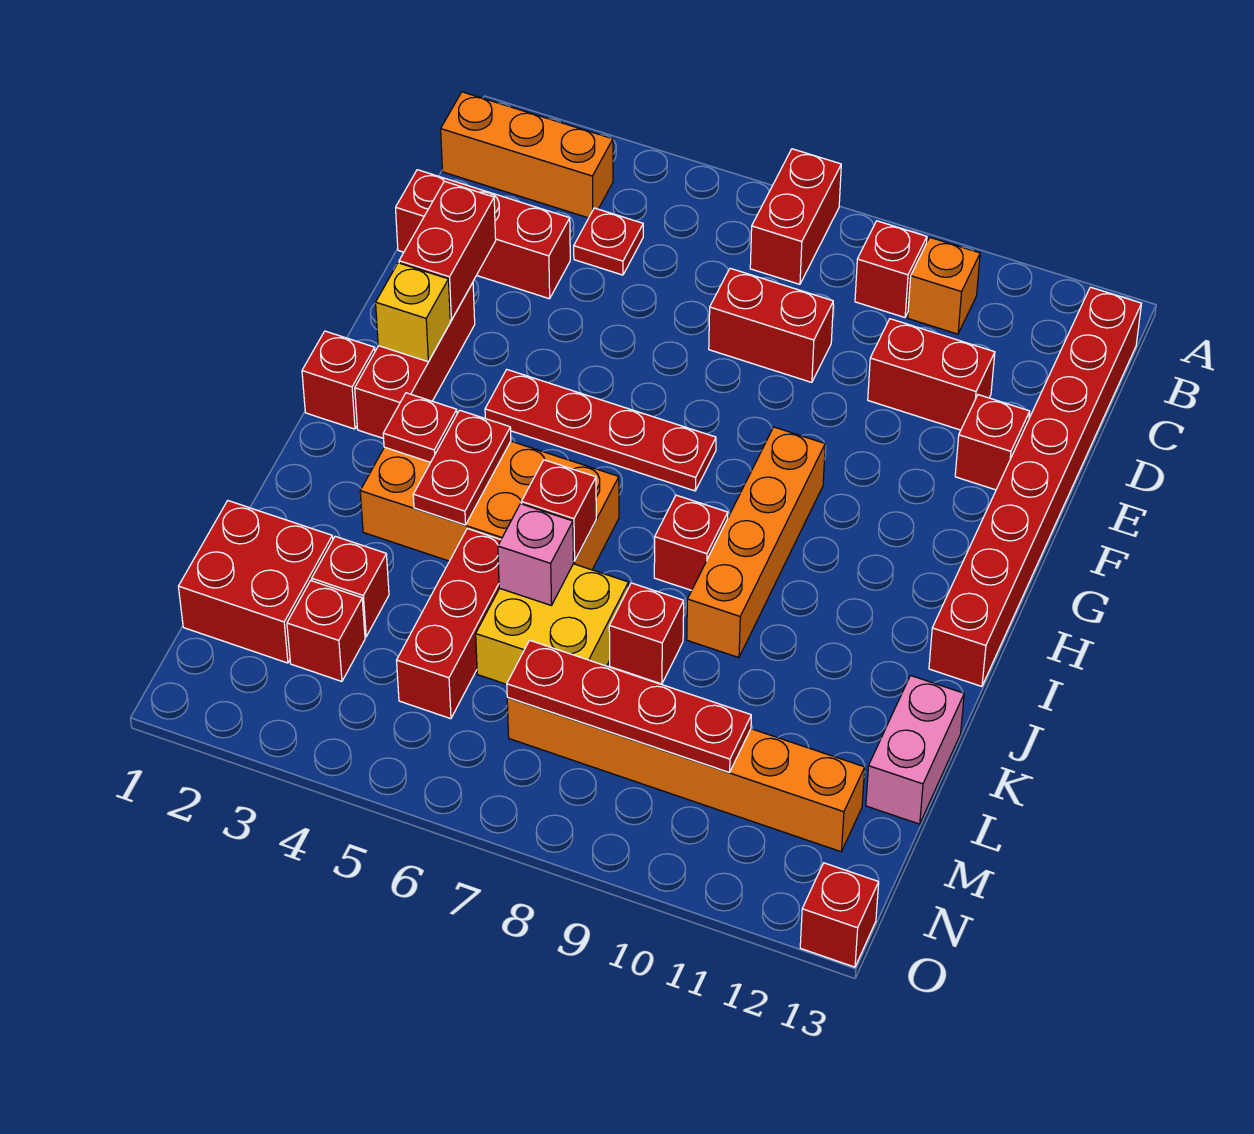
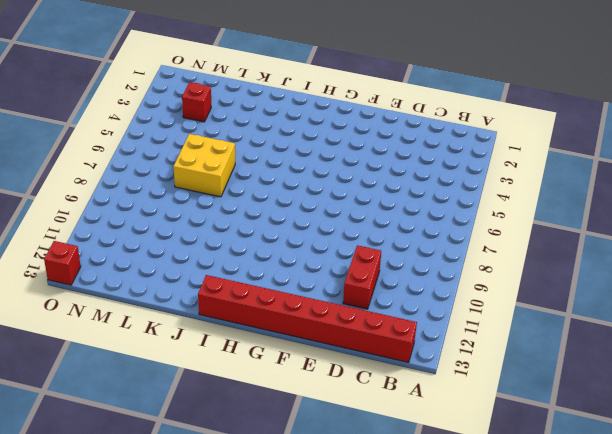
none -> red 1x2 brick [750,149,841,284]
none -> orange 1x3 brick [441,92,613,218]
none -> red 1x1 brick [855,221,927,317]
none -> orange 1x1 brick [908,238,980,334]

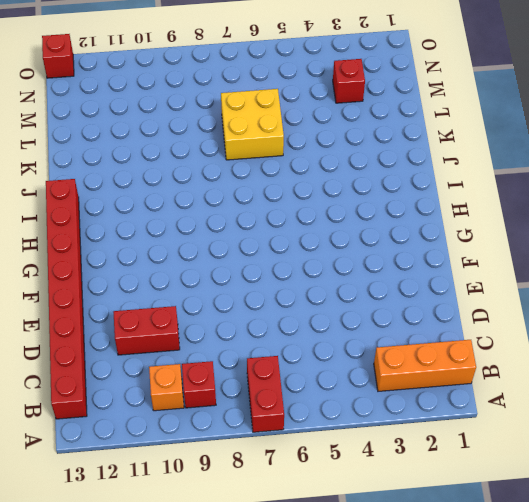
none -> red 1x1 plate [574,208,643,275]
none -> red 1x3 brick [396,170,570,299]
none -> red 1x2 brick [709,268,833,382]
none -> red 1x1 brick [955,395,1030,490]

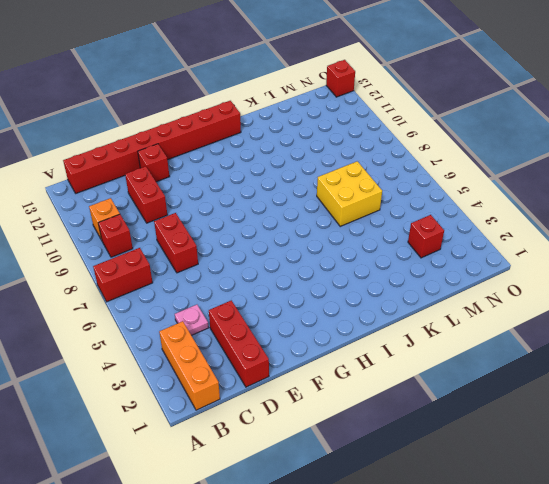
pink 1x1 plate [175,305,209,335] -> red 1x1 plate [574,208,643,275]
none -> red 1x3 brick [355,283,475,439]
none -> red 1x4 plate [485,370,716,491]
none -> orange 1x4 brick [687,427,825,658]
none -> red 1x1 brick [302,331,375,429]

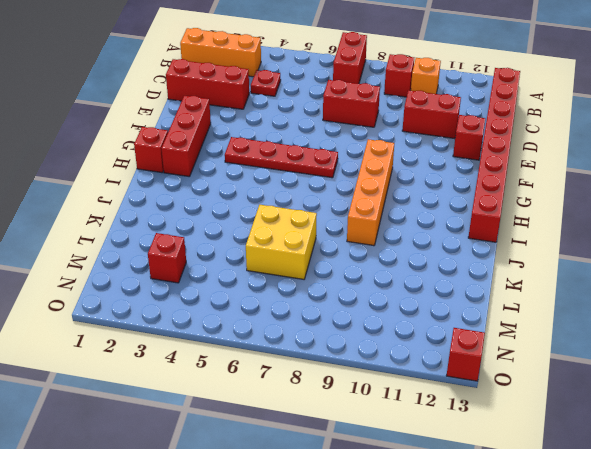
none -> orange 2x4 brick [360,441,619,570]
none -> red 1x1 brick [654,495,728,590]
none -> red 1x3 brick [397,529,501,719]
none -> red 1x1 brick [609,583,684,684]

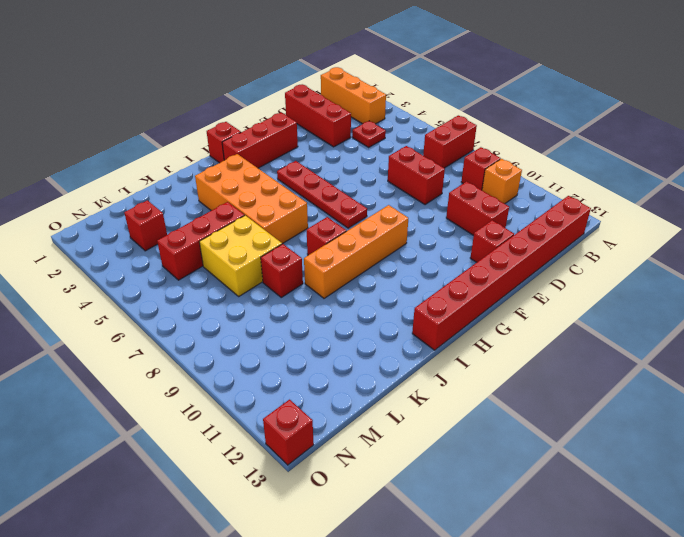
none -> pink 1x2 brick [866,676,964,824]
none -> red 2x2 brick [178,501,333,663]
none -> red 1x1 brick [312,536,389,637]
none -> orange 1x6 brick [507,697,865,852]

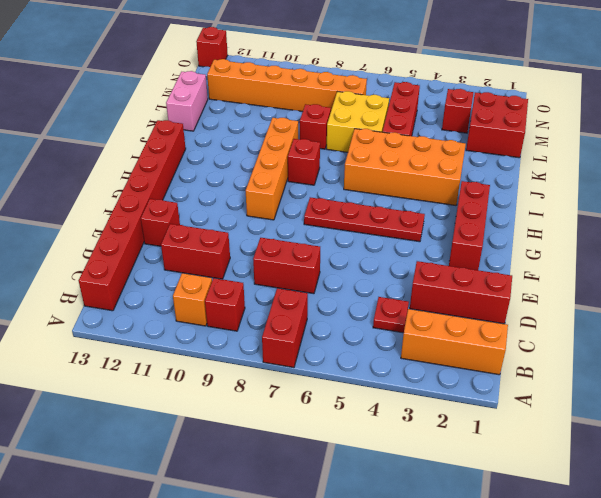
none -> red 1x1 brick [302,331,375,429]
none -> red 1x1 brick [312,536,389,637]
none -> red 1x2 brick [399,181,496,320]
none -> yellow 1x1 brick [376,263,450,362]

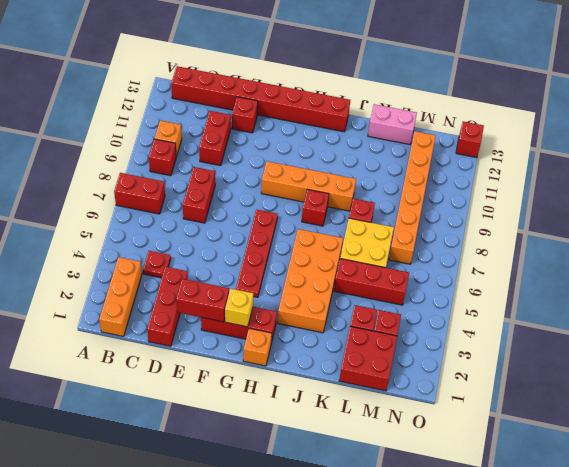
orange 1x1 brick [243,328,272,366] -> red 1x1 brick [302,331,375,429]
none -> red 1x1 plate [383,393,457,462]
none -> red 1x2 plate [413,410,511,525]
none -> red 1x1 brick [521,460,596,561]
none -> pink 1x1 brick [498,504,574,606]

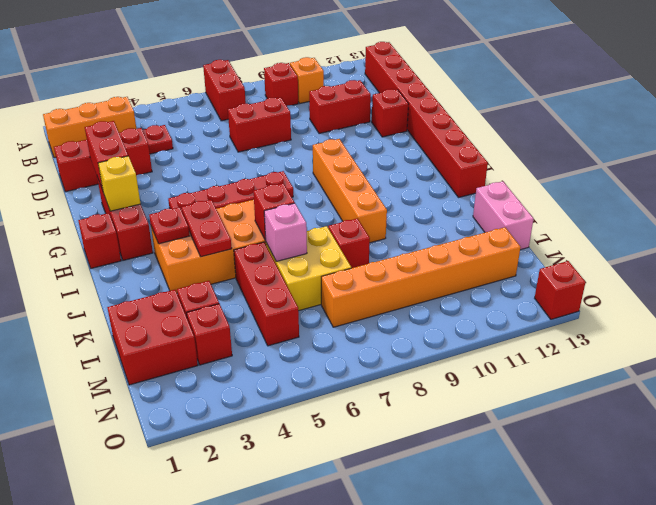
none -> red 1x1 brick [654,495,728,590]
none -> red 1x4 plate [507,640,751,772]

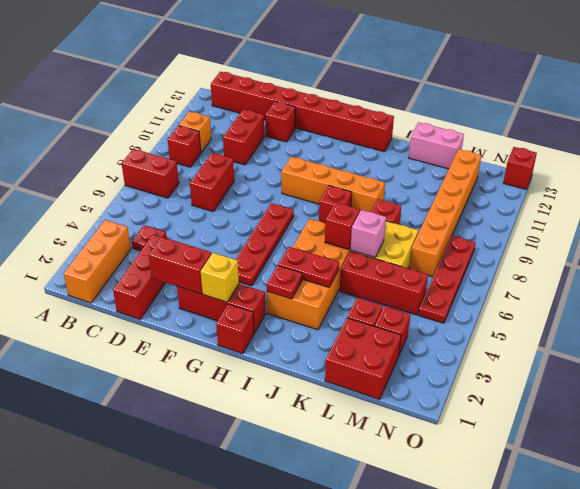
red 1x4 plate [418,236,476,323] -> red 1x4 plate moved to [507,640,751,772]

